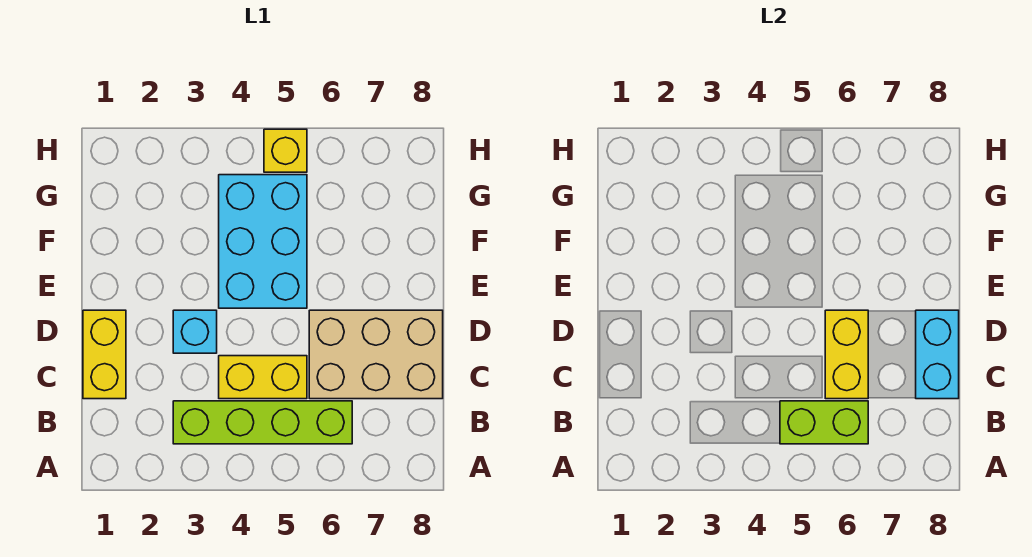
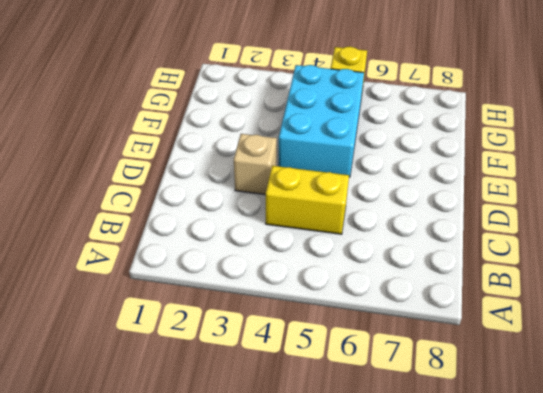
tan 1x1 brick [234,134,277,195] -> cyan 1x1 brick [173,310,217,353]
none -> lime 1x4 brick [173,401,352,444]
none -> yellow 1x2 brick [83,310,126,399]

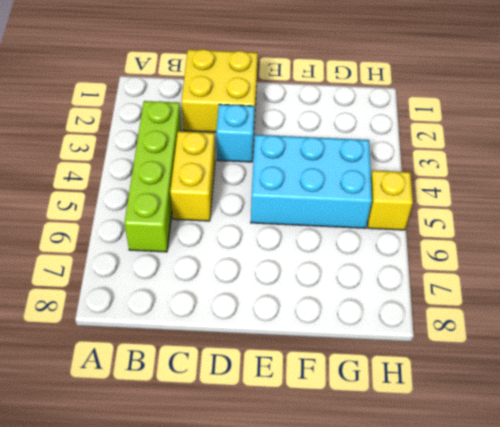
yellow 2x2 brick [181,49,258,132] -> yellow 1x2 brick [83,310,126,399]
none -> tan 2x3 brick [309,310,443,399]
none -> lime 1x2 brick [780,401,868,444]

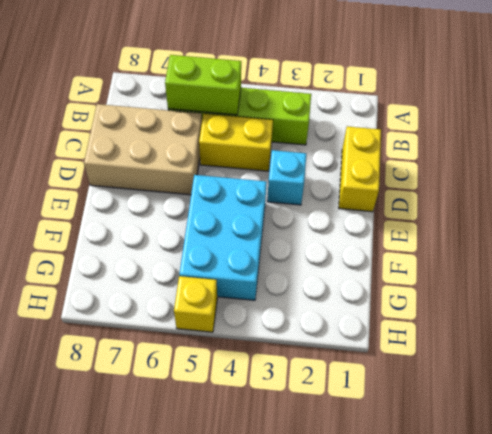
none -> yellow 1x2 brick [825,310,868,399]
none -> cyan 1x2 brick [916,310,959,399]

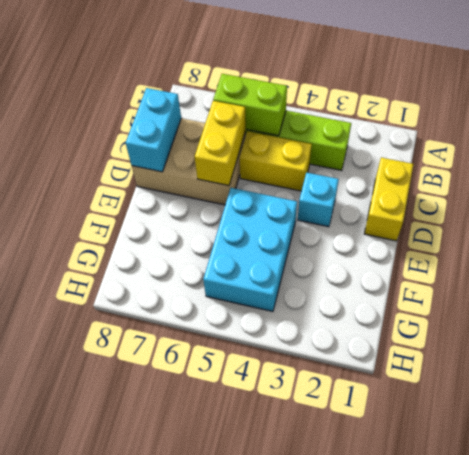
none -> yellow 1x1 brick [264,129,307,172]

